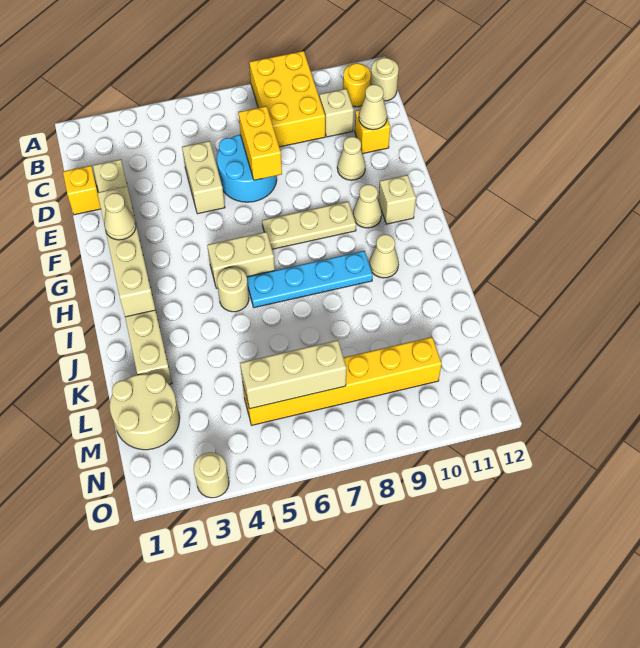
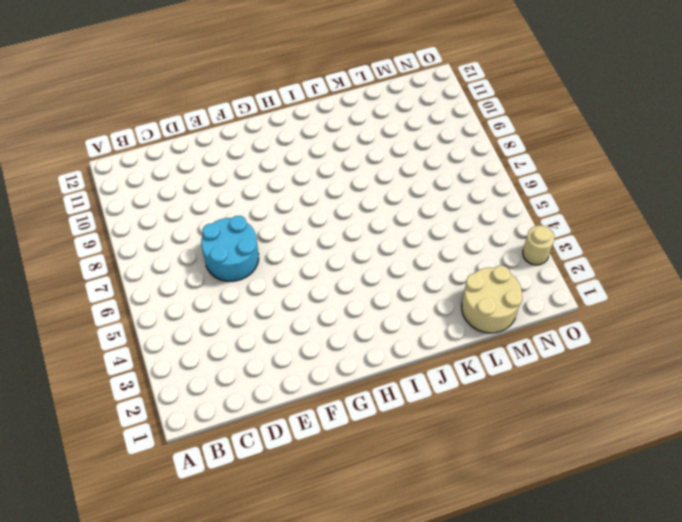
none -> yellow 2x3 brick [249,51,325,147]
none -> yellow 1x1 round brick [343,63,371,107]
none -> tan 1x1 round brick [370,58,399,101]

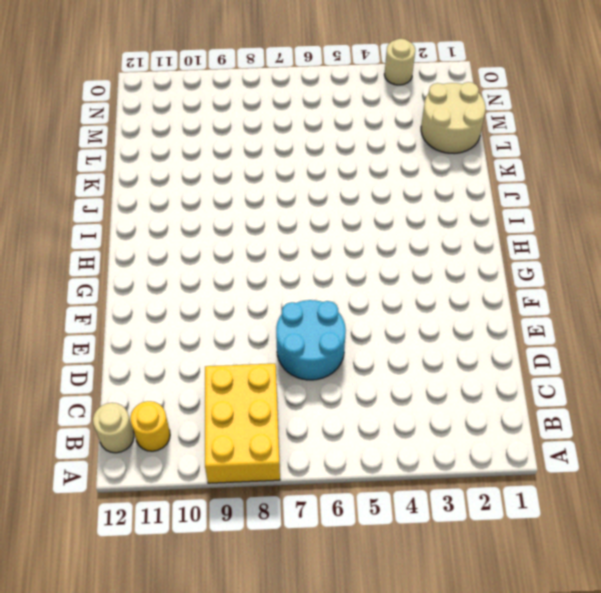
none -> tan 1x1 brick [320,89,354,137]
none -> yellow 1x1 brick [63,166,101,215]
none -> tan 1x8 brick [93,159,172,384]

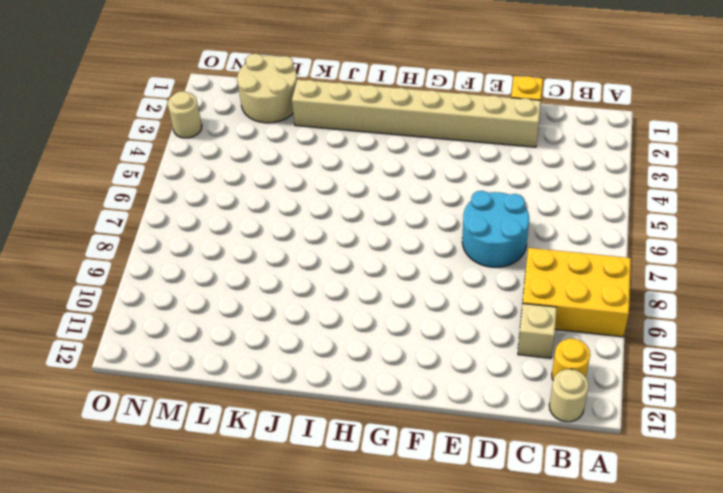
none -> tan 1x2 brick [182,141,225,214]
none -> yellow 1x1 brick [355,110,390,154]
none -> tan 1x1 cone [337,137,365,180]

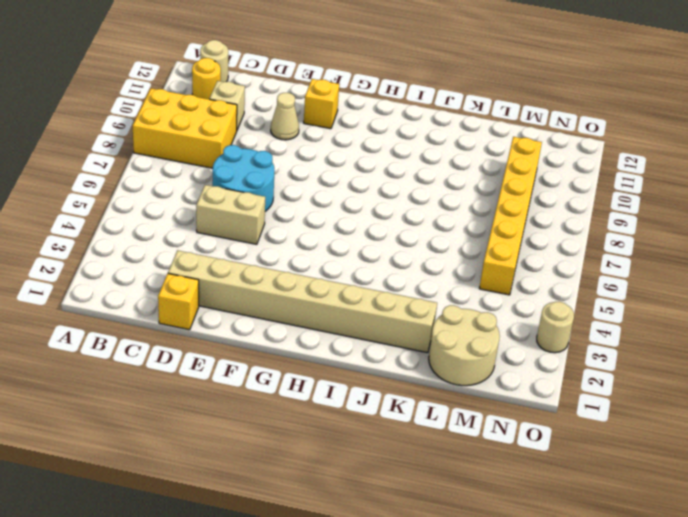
yellow 1x1 brick [304,79,339,129] -> yellow 1x1 brick moved to [355,110,390,154]
none -> tan 1x3 plate [262,202,356,249]
none -> tan 1x1 cone [353,185,382,228]
none -> tan 1x1 brick [378,175,416,224]

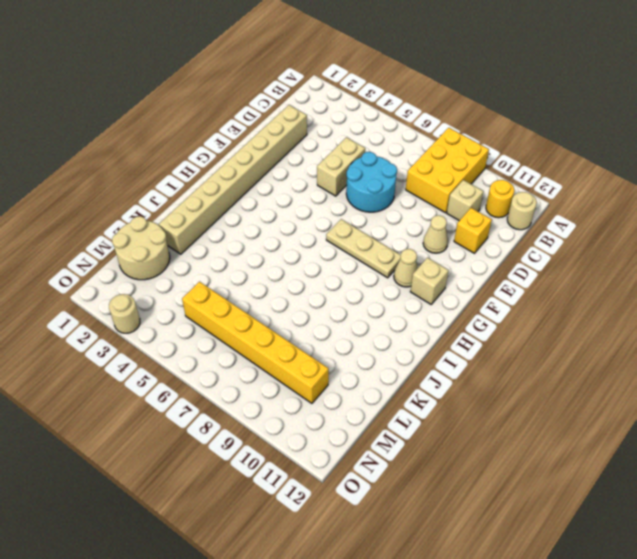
none -> yellow 1x1 brick [63,166,101,215]
none -> tan 1x2 brick [207,232,275,288]
none -> tan 1x1 round brick [217,267,249,312]

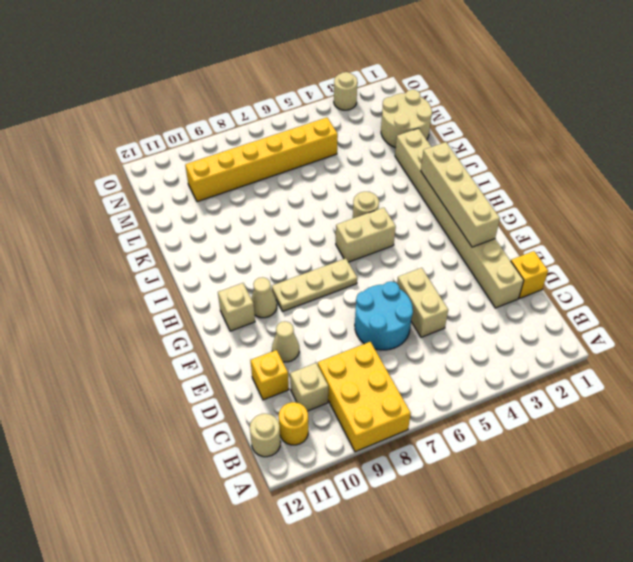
none -> cyan 1x4 plate [247,251,373,308]
none -> tan 1x1 cone [369,235,399,278]
none -> yellow 1x2 brick [239,106,282,180]

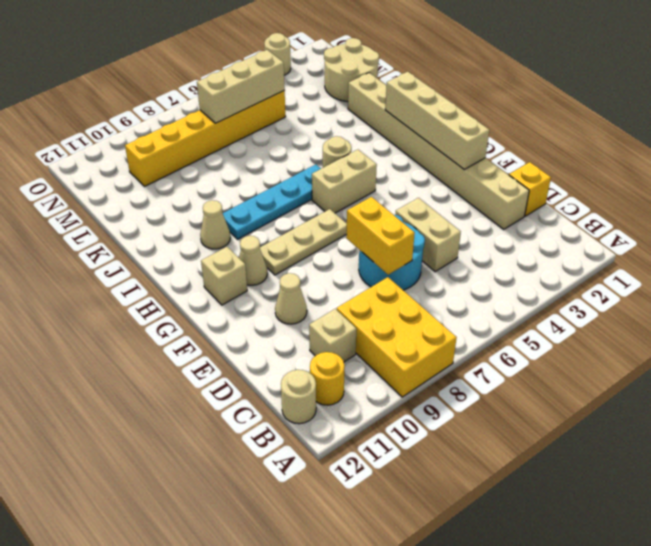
none -> yellow 1x1 brick [355,110,390,154]
none -> tan 1x1 cone [359,85,387,130]
none -> tan 1x1 cone [104,193,136,240]

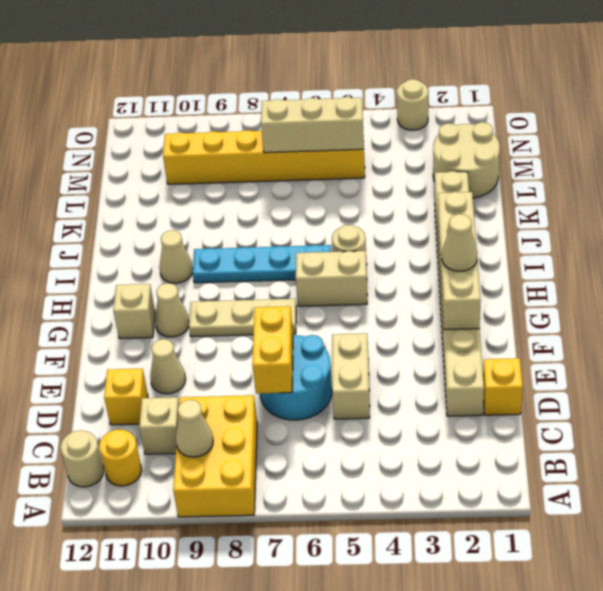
tan 1x1 cone [176,400,213,457] -> tan 1x1 cone moved to [359,85,387,130]

